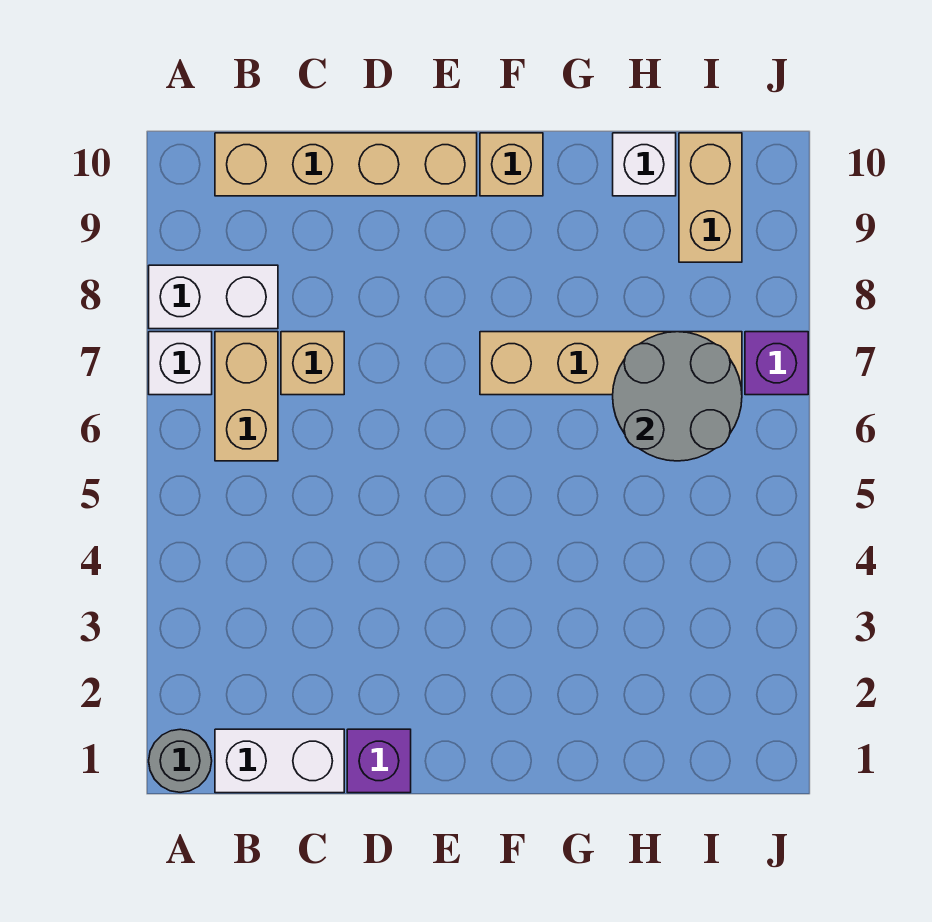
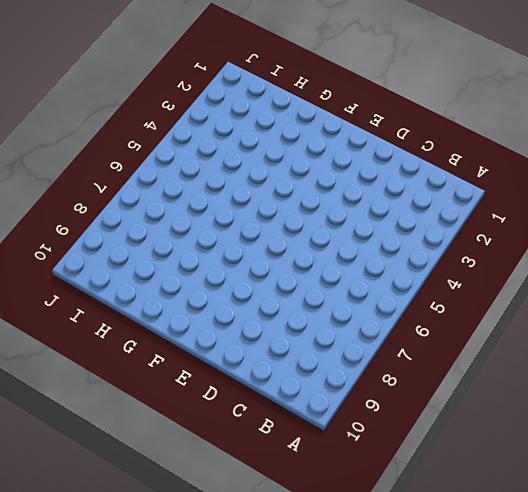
none -> grey 1x1 round brick [149,729,212,792]
none -> white 1x1 brick [149,332,212,395]
none -> white 1x2 brick [149,265,278,329]

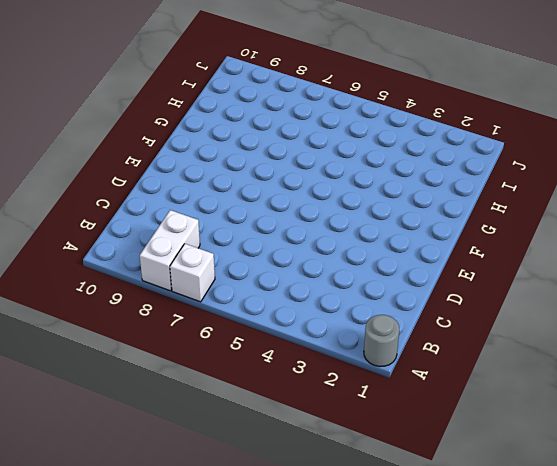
none -> white 1x2 brick [215,729,344,793]
none -> tan 1x2 brick [215,332,278,461]
none -> tan 1x4 brick [215,133,477,196]

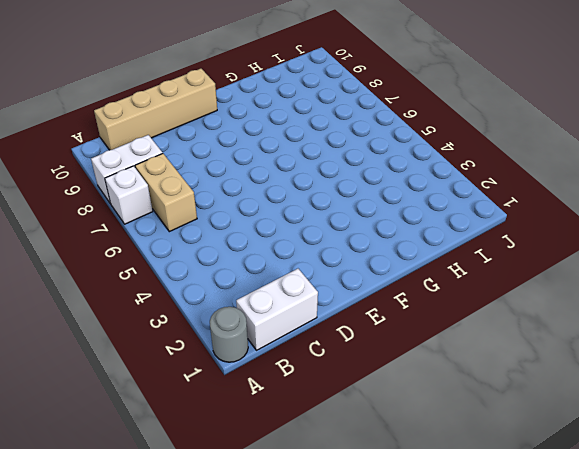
none -> tan 1x1 brick [281,332,344,395]
none -> purple 1x1 brick [347,729,411,793]
none -> tan 1x4 brick [480,332,742,395]

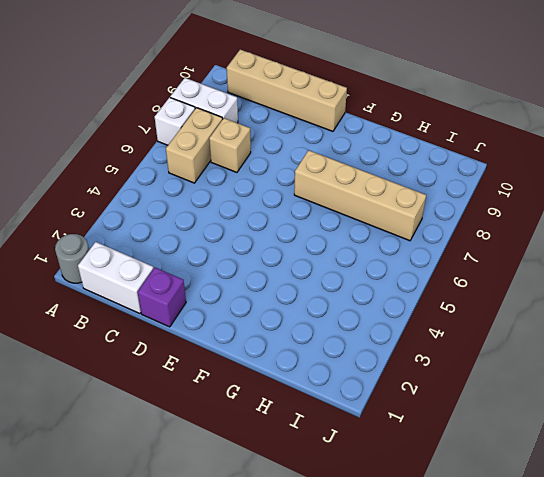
none -> tan 1x1 brick [480,133,543,196]
none -> white 1x1 brick [613,133,676,196]
none -> tan 1x2 brick [679,133,742,262]

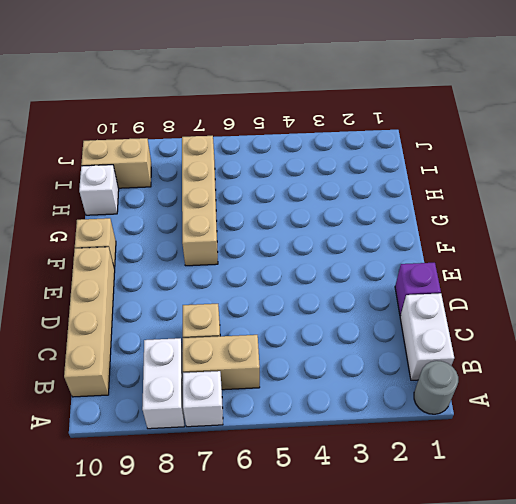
none -> purple 1x1 brick [745,332,808,395]
none -> grey 2x2 round brick [613,332,742,461]

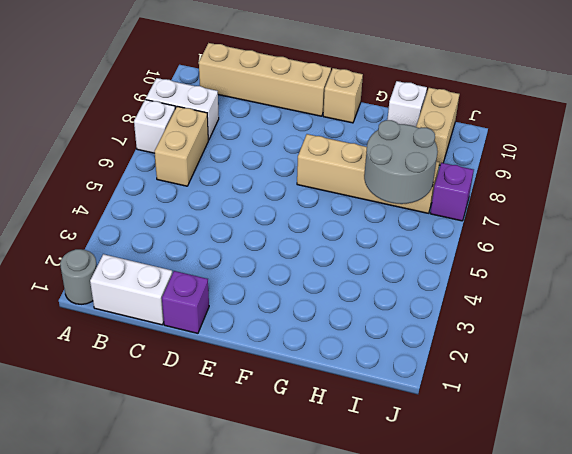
none -> tan 1x1 brick [281,332,344,395]

